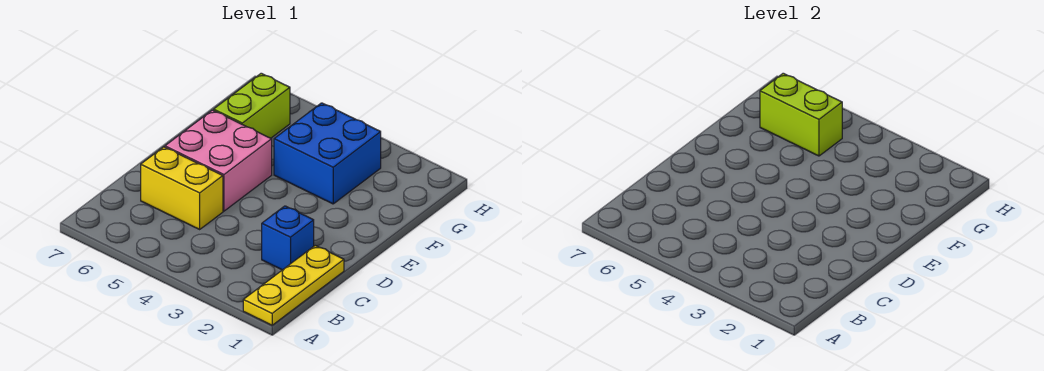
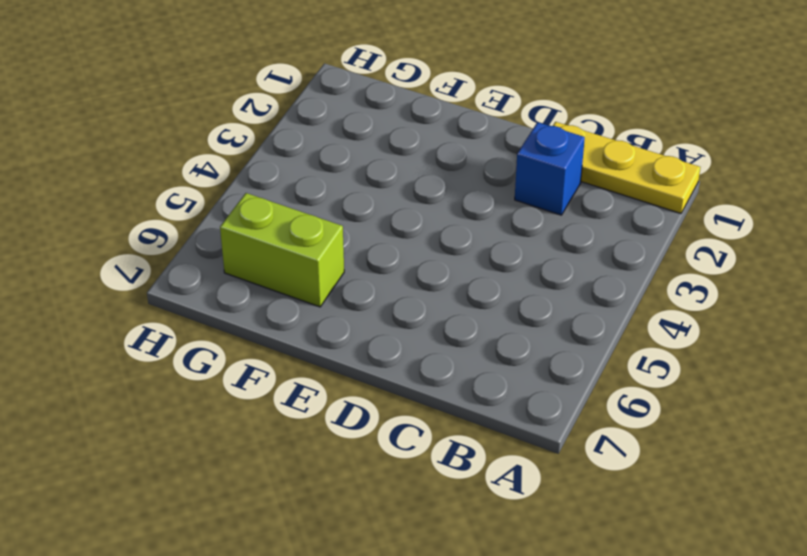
none -> yellow 1x2 brick [141,147,223,229]
none -> pink 2x2 brick [165,110,272,211]

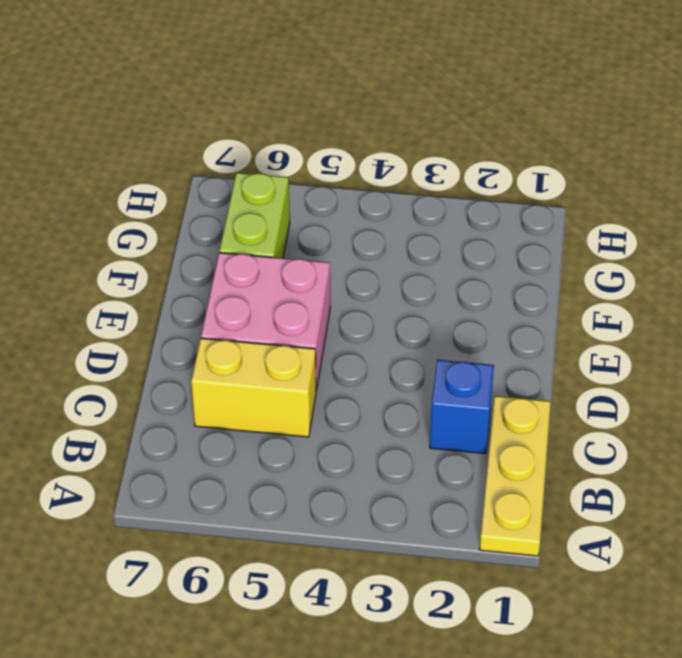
none -> blue 2x2 brick [274,103,381,204]
none -> lime 1x2 brick [760,73,842,156]

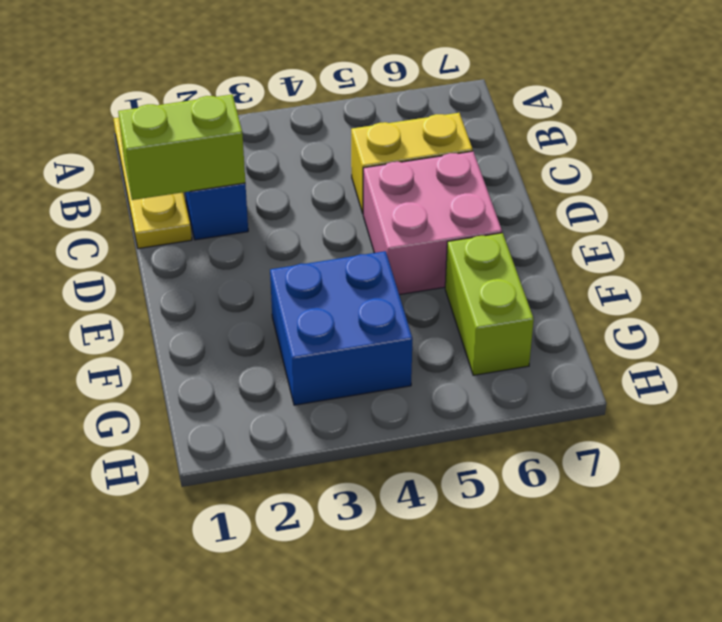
lime 1x2 brick [118,94,245,200] -> lime 1x2 brick moved to [760,73,842,156]

